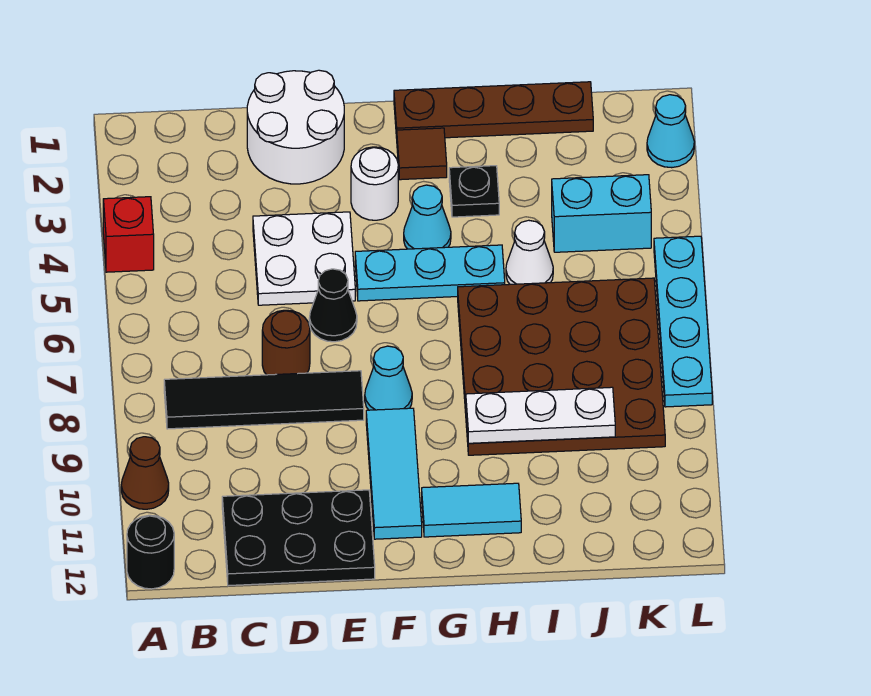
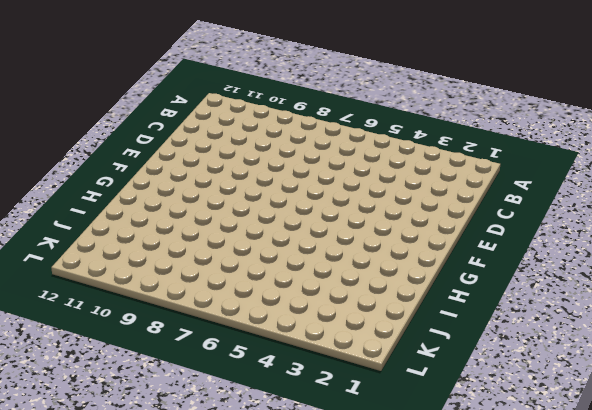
none -> red 1x1 brick [103,197,154,272]
none -> brown 1x1 cone [121,437,169,509]
none -> black 1x1 round brick [127,515,174,589]

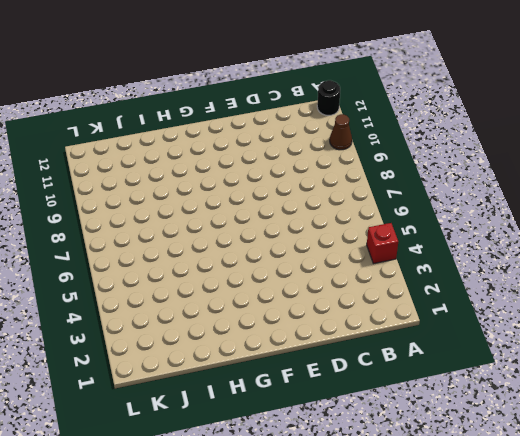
none -> black 1x4 tile [164,371,364,429]
none -> black 2x3 plate [222,490,375,586]
none -> white 2x2 round brick [247,70,344,184]

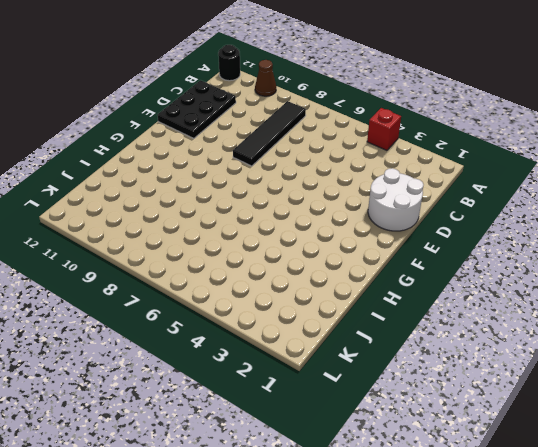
none -> white 2x2 plate [253,212,355,305]
none -> brown 1x1 round brick [262,310,310,375]
none -> black 1x1 cone [309,269,357,342]

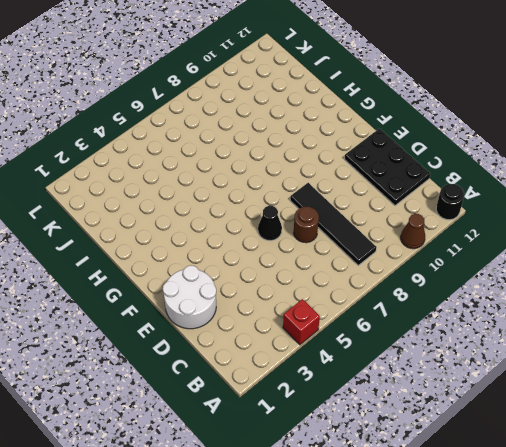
none -> white 2x2 plate [253,212,355,305]
none -> white 1x1 round brick [351,147,398,220]
none -> cyan 1x3 plate [355,245,505,301]

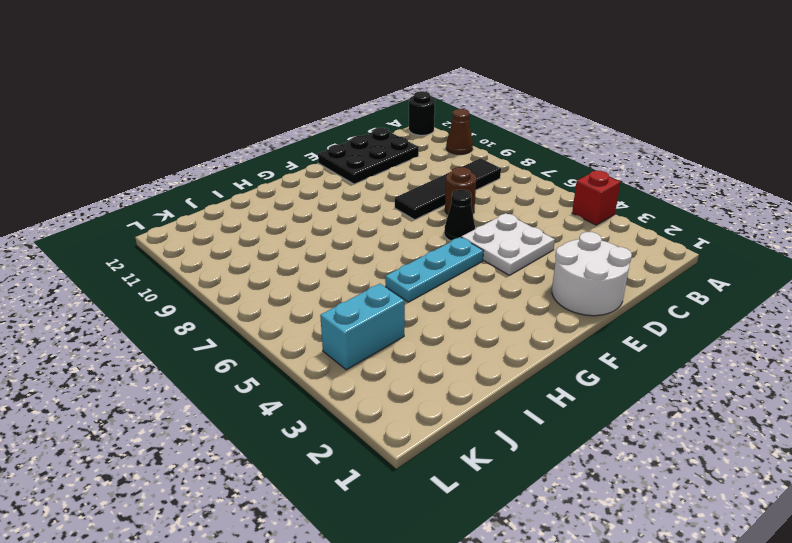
none -> white 1x1 round brick [351,147,398,220]
none -> cyan 1x1 cone [365,346,412,410]
none -> cyan 1x3 tile [366,408,422,539]

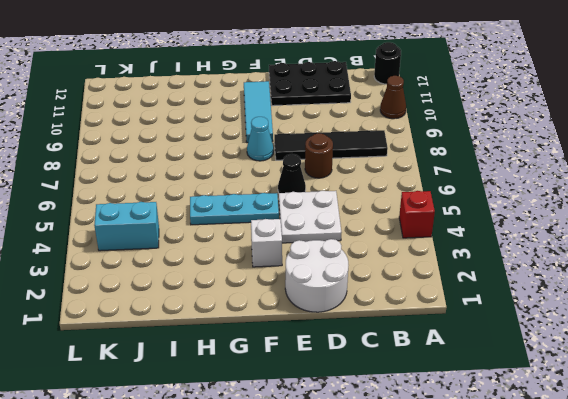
white 1x1 brick [251,219,282,267] -> white 1x1 round brick [351,147,398,220]
none -> brown 1x4 plate [394,82,593,138]
none -> brown 1x1 tile [397,128,447,180]
none -> cyan 1x1 cone [404,185,451,249]

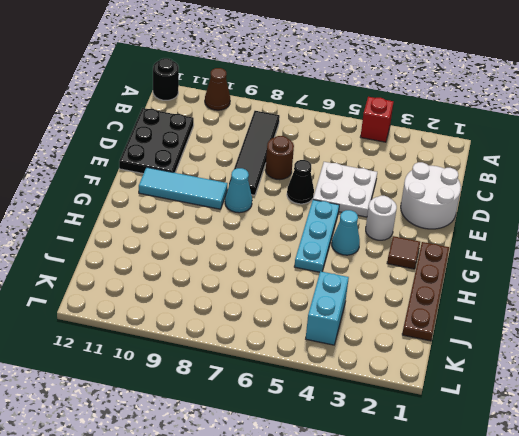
none -> cyan 1x2 tile [422,483,521,537]
none -> black 1x1 plate [449,166,499,217]
none -> brown 4x4 plate [458,278,665,455]

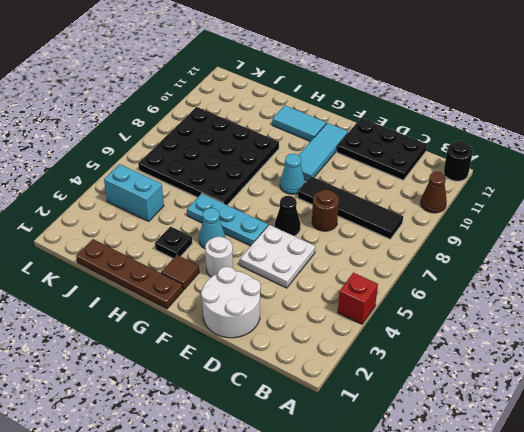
black 4x4 plate [138,107,279,205] -> brown 4x4 plate [458,278,665,455]
none -> white 1x1 cone [506,220,553,284]
none -> cyan 1x1 cone [647,95,694,168]
none -> cyan 1x4 plate [654,236,712,407]

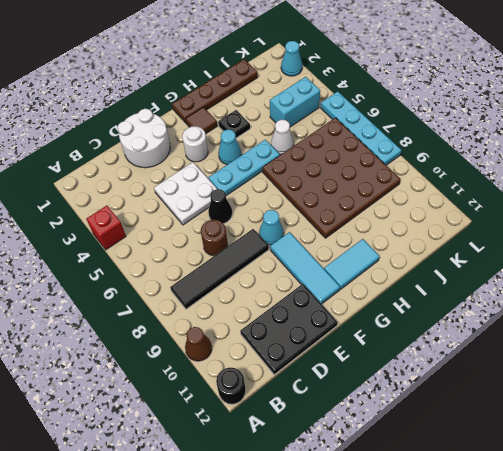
none -> white 1x3 plate [466,387,615,443]

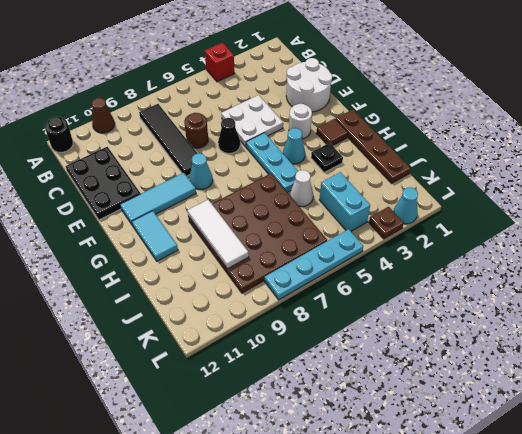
white 1x3 tile [188,200,249,269] -> white 1x3 plate [466,387,615,443]
brown 1x1 plate [369,207,404,239] -> none

